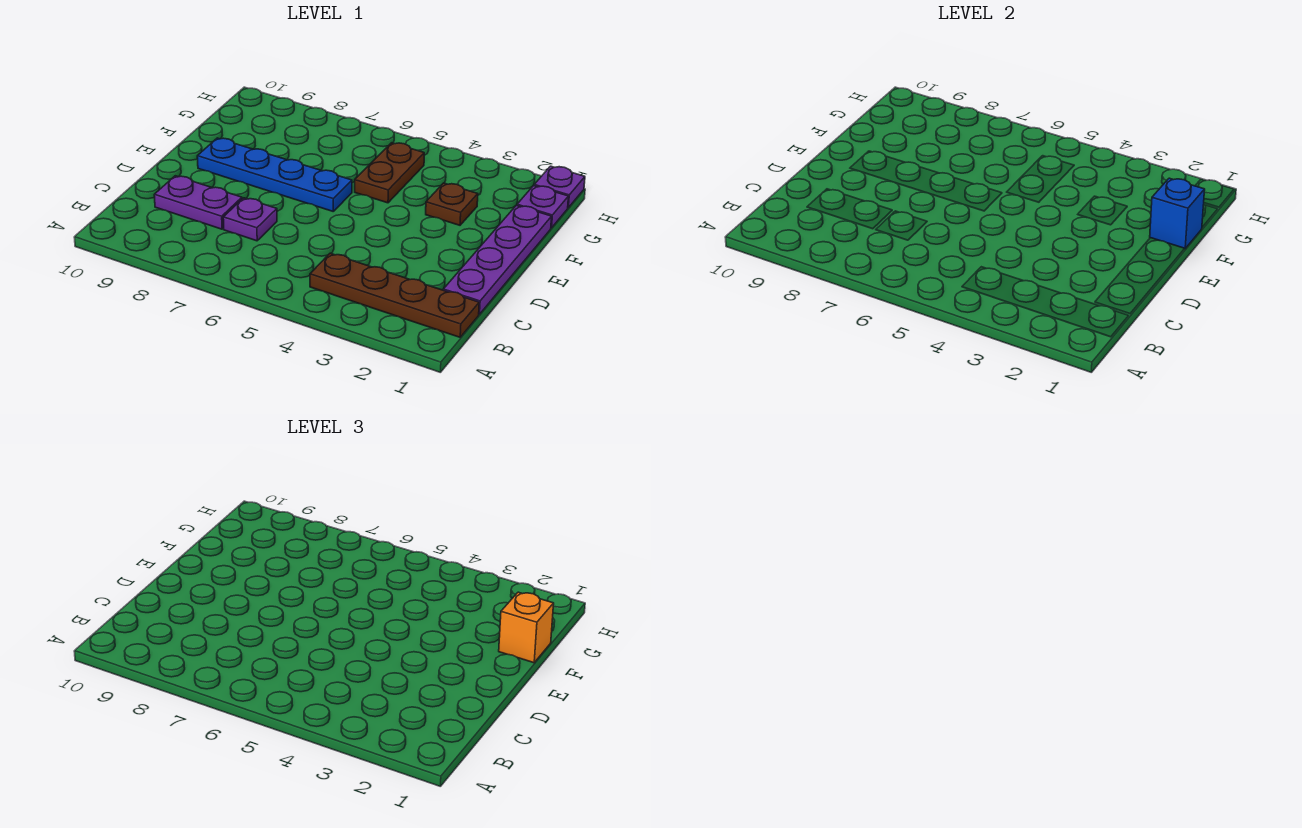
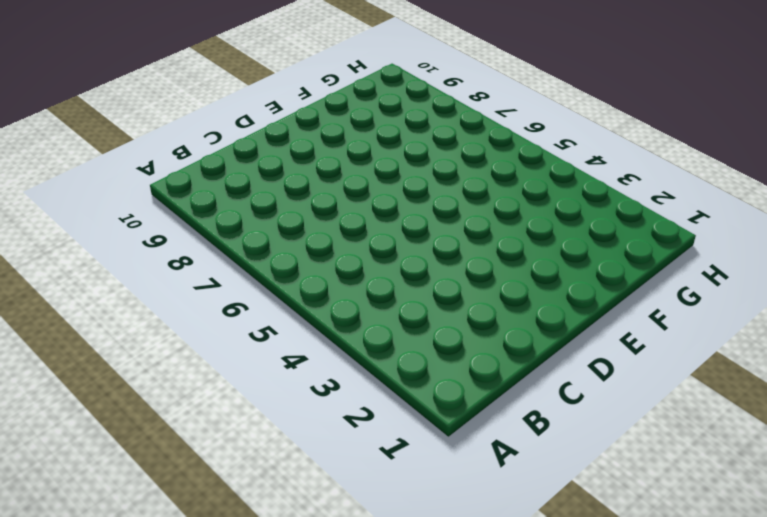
none -> brown 1x4 plate [310,253,479,337]
none -> purple 1x4 plate [443,205,552,314]

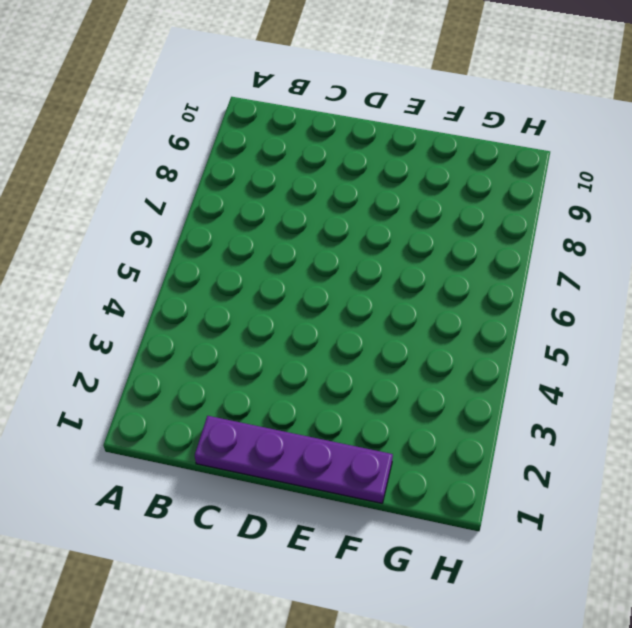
none -> brown 1x4 plate [310,253,479,337]
none -> purple 1x1 plate [223,198,277,241]

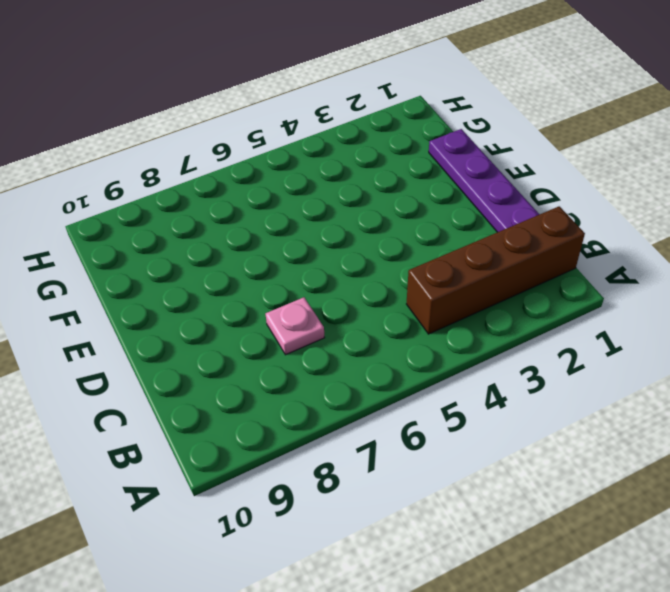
brown 1x4 brick [407,206,585,334] -> brown 1x4 plate [310,253,479,337]
pink 1x1 plate [266,297,324,355] -> purple 1x1 plate [223,198,277,241]
none -> purple 1x2 plate [154,176,242,229]
none -> blue 1x4 plate [197,138,352,211]

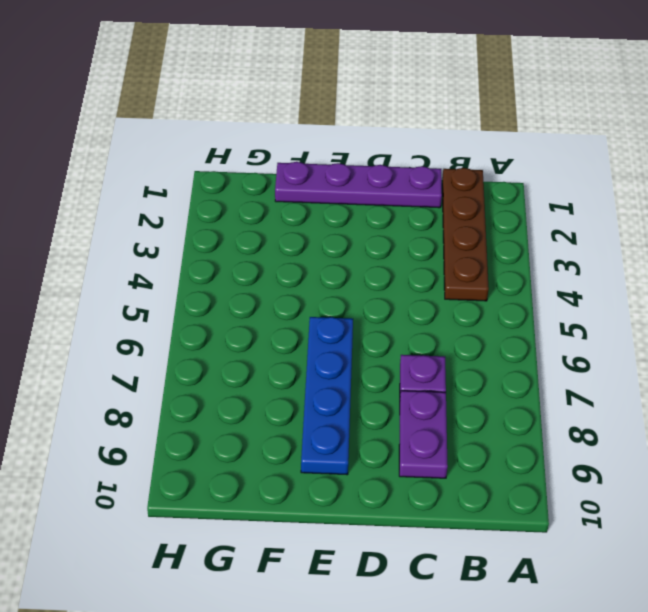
none -> brown 1x1 plate [426,183,478,225]
none -> brown 1x2 plate [355,143,424,203]

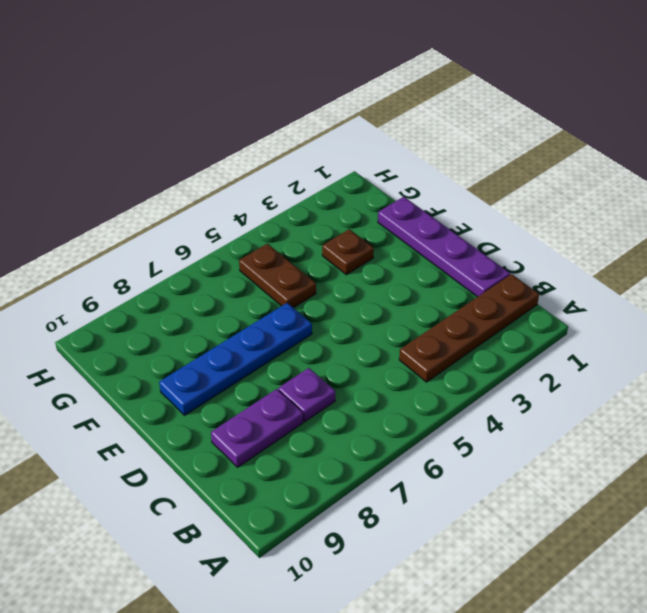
none -> purple 1x1 plate [517,185,569,228]
none -> purple 1x1 plate [534,166,585,208]

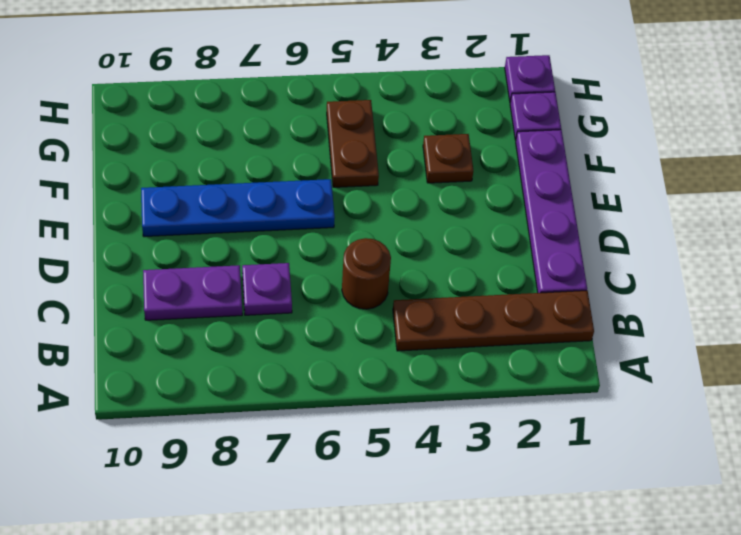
brown 1x1 round brick [342,238,391,309] -> none
none -> blue 1x1 brick [1150,178,1205,249]
none -> orange 1x1 brick [499,592,554,663]

